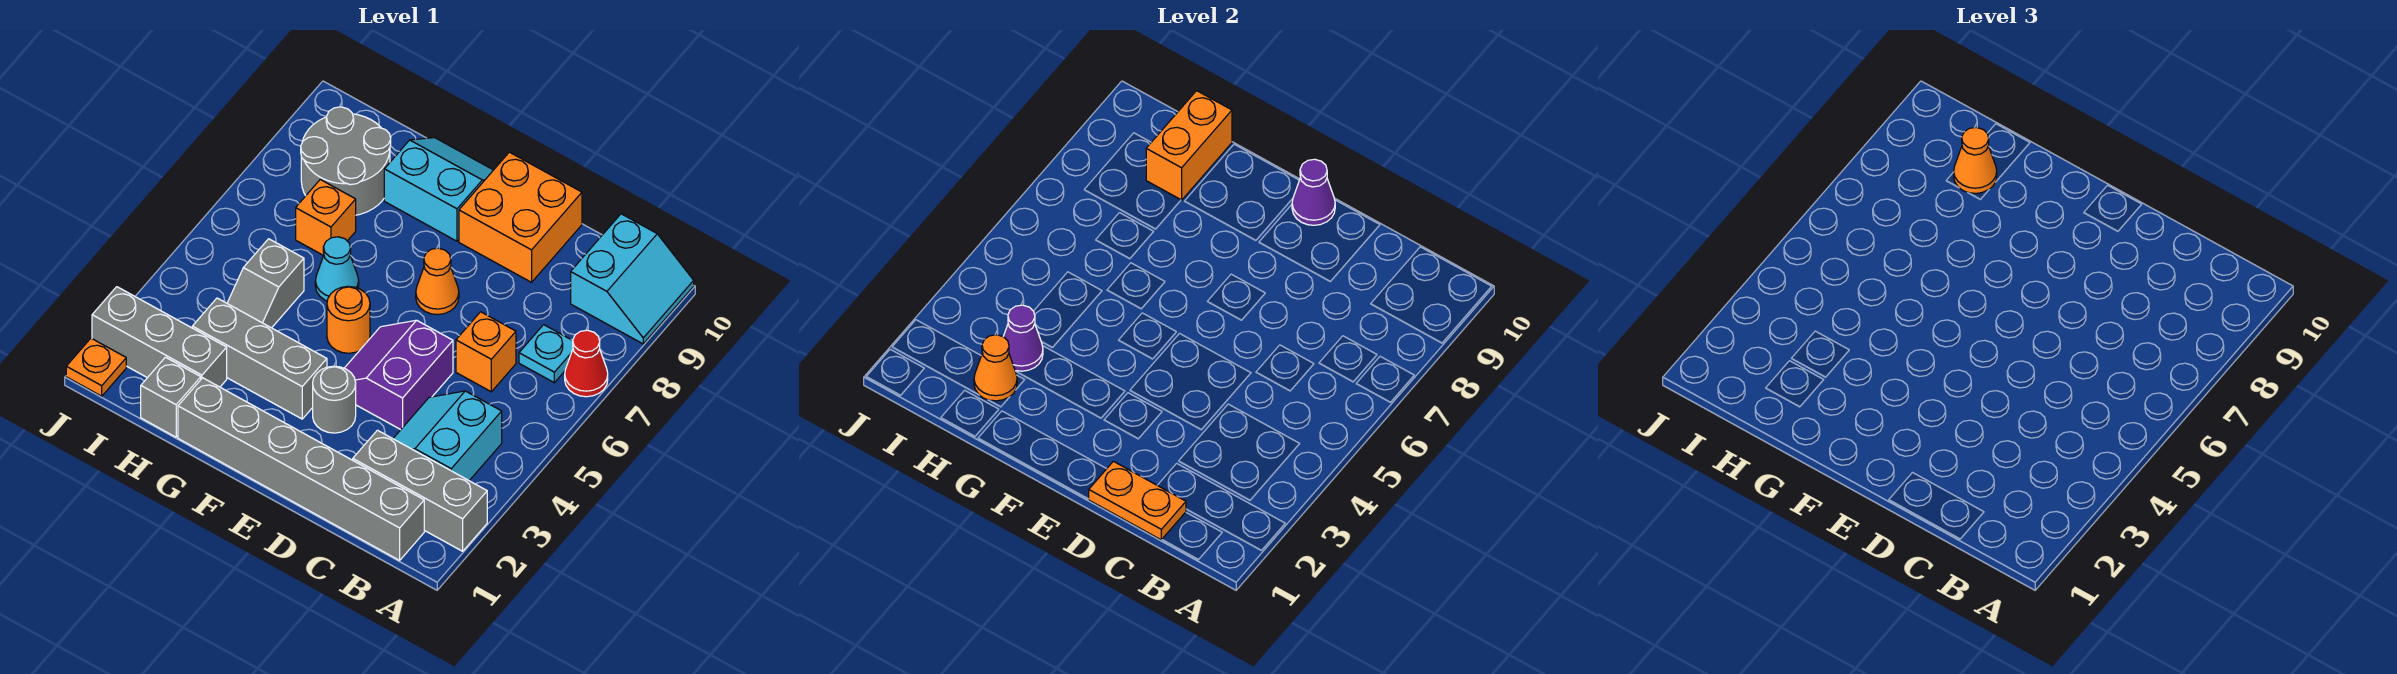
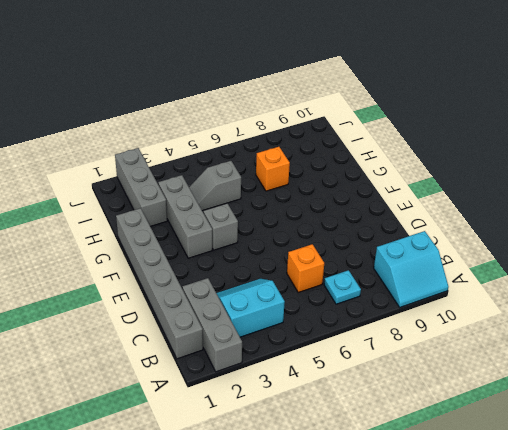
grey 1x1 brick [204,203,238,250] -> grey 1x1 brick moved to [141,357,201,437]
none -> red 1x1 cone [565,330,608,397]
none -> purple 2x2 slope [344,320,453,430]
none -> orange 2x2 brick [459,152,582,282]

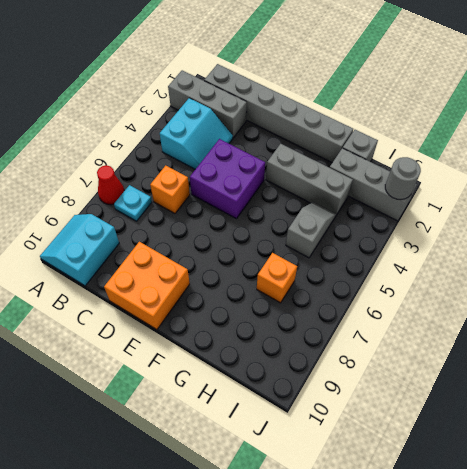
purple 2x2 brick [190,139,265,218] -> purple 2x2 slope [344,320,453,430]
grey 1x1 round brick [385,157,421,200] -> grey 1x1 round brick moved to [313,366,356,433]
none -> orange 1x1 cone [416,248,459,315]
none -> orange 1x1 round brick [327,286,370,353]
none -> cyan 2x2 slope [384,138,493,241]

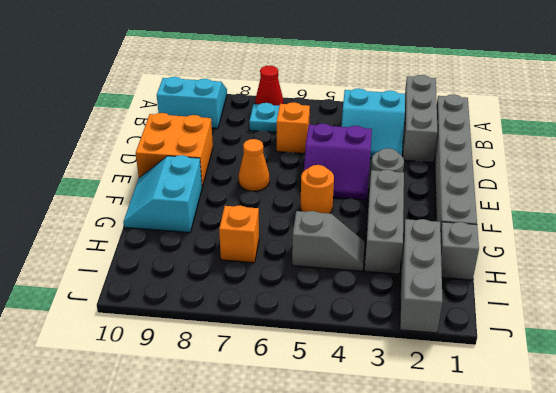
none -> cyan 1x1 cone [315,237,359,301]
none -> grey 2x2 round brick [301,107,391,215]
none -> orange 1x1 plate [66,338,126,396]

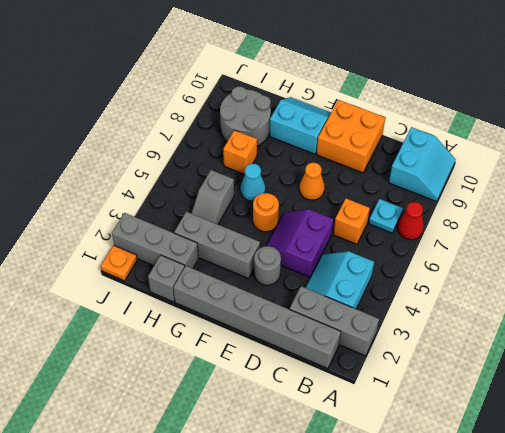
none -> orange 1x2 plate [1089,461,1186,540]
none -> purple 1x1 cone [1292,159,1335,225]
none -> orange 1x1 cone [974,335,1017,401]

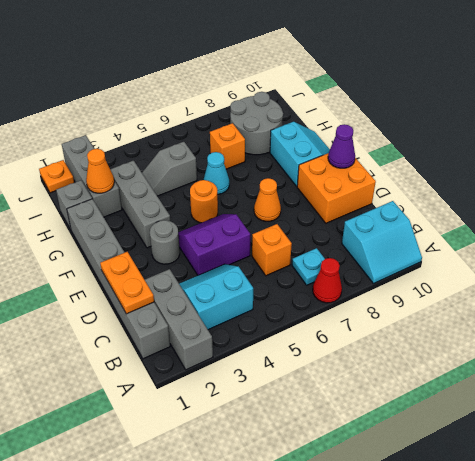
none -> purple 1x1 cone [1003,305,1043,371]
none -> orange 1x2 brick [1146,91,1232,200]
none -> orange 1x1 cone [1954,127,1997,193]

